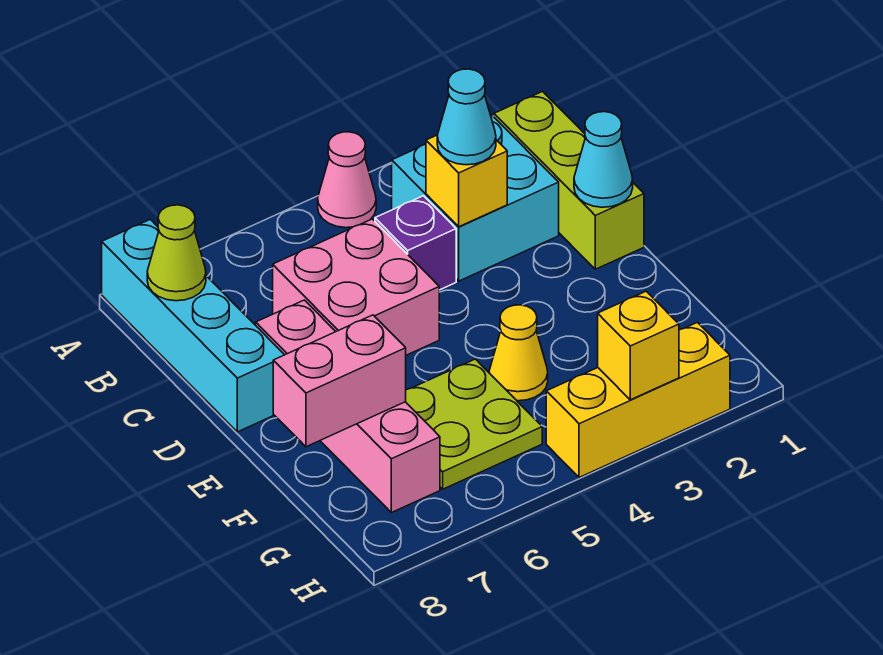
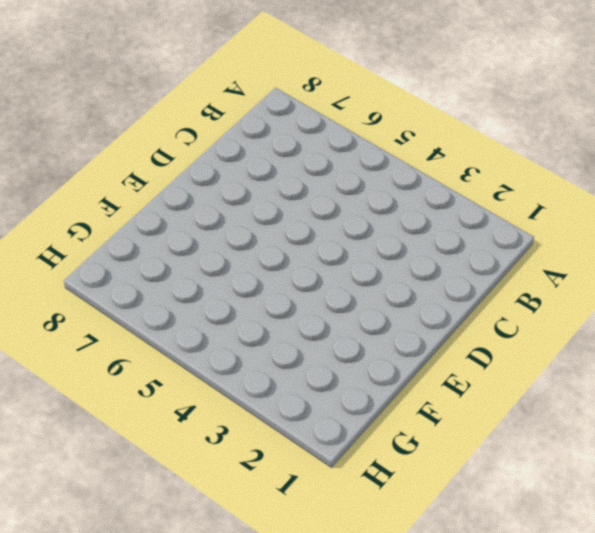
none -> pink 1x1 cone [318,132,376,228]
none -> cyan 1x4 brick [102,219,284,432]
none -> lime 1x3 brick [494,91,644,269]

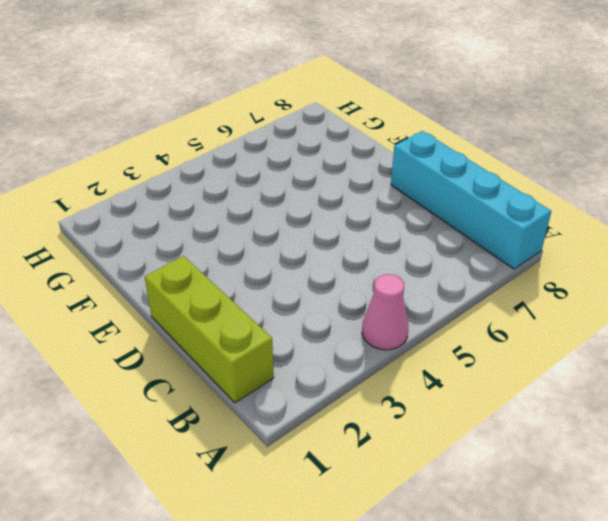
none -> cyan 2x2 brick [392,115,559,281]
none -> purple 1x1 brick [375,196,456,290]
none -> pink 2x2 brick [273,219,439,355]

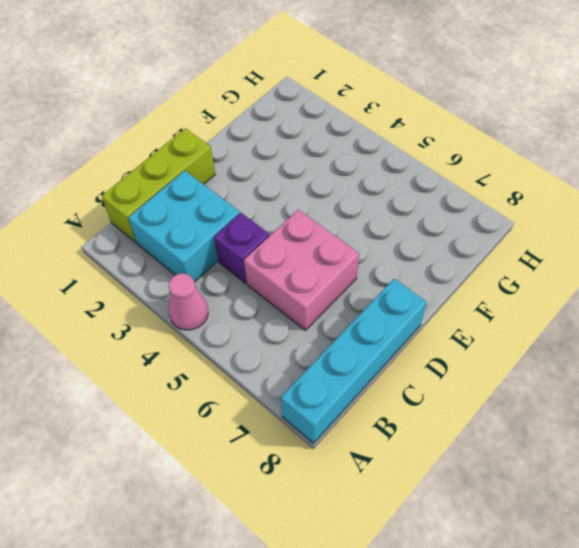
none -> pink 1x4 brick [256,300,440,513]
none -> yellow 1x1 cone [489,305,548,401]
none -> lime 2x2 plate [406,359,542,489]

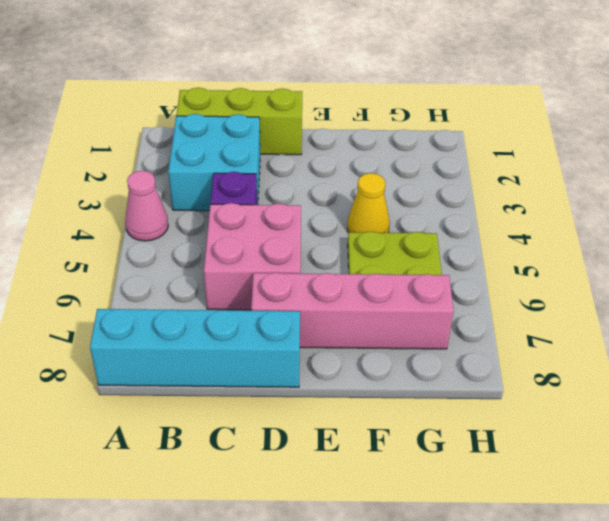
none -> yellow 1x3 brick [546,322,730,478]
none -> lime 1x1 cone [147,205,206,301]
none -> yellow 1x1 brick [426,135,507,227]

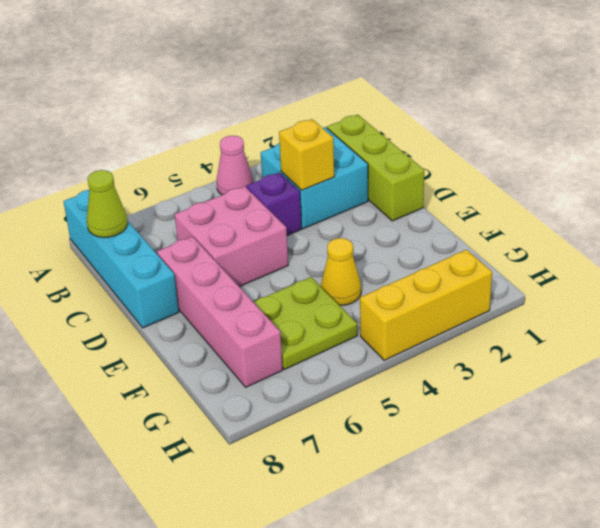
none -> cyan 1x1 cone [574,112,633,207]
none -> pink 1x2 brick [273,315,406,447]
none -> yellow 1x1 brick [598,291,679,400]

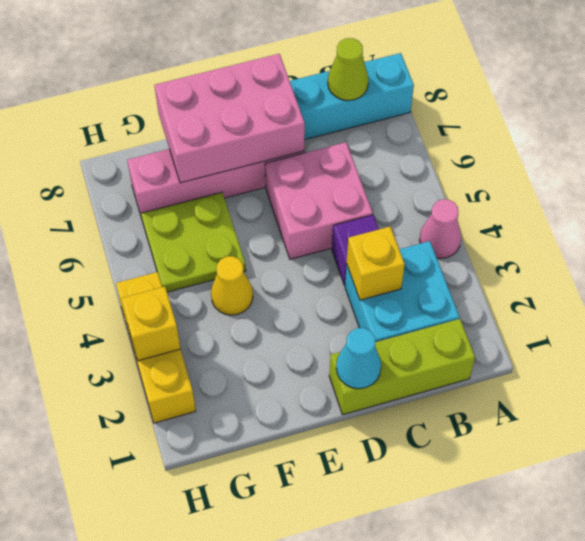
pink 2x3 brick [154,54,305,183] -> pink 1x2 brick [273,315,406,447]
none -> cyan 1x1 cone [437,69,496,165]

